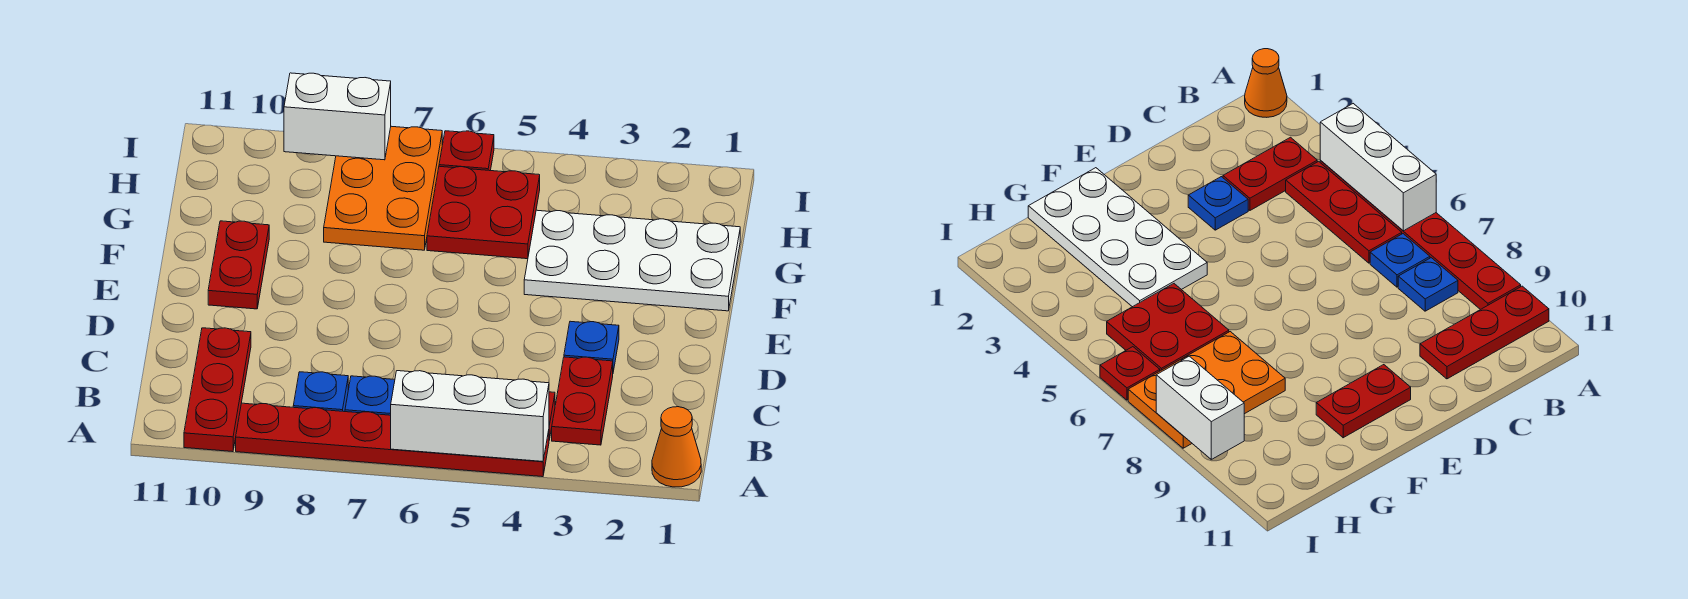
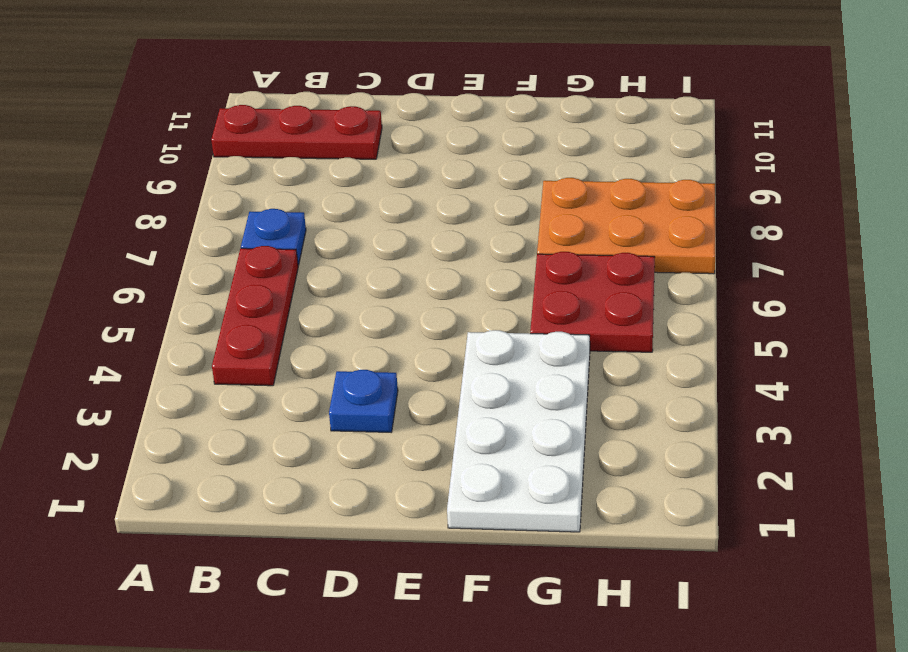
none -> orange 1x1 cone [652,407,701,487]
none -> red 1x6 plate [236,403,549,477]
none -> red 1x2 plate [552,357,613,445]

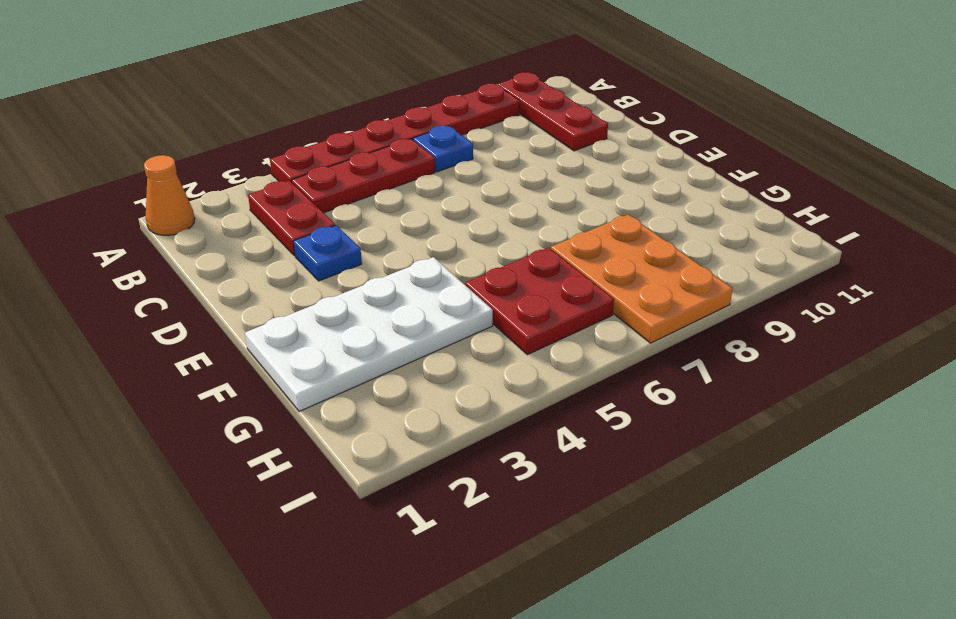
none -> blue 1x1 plate [293,372,348,412]
none -> red 1x2 plate [208,221,269,309]
none -> red 1x1 plate [439,131,494,171]

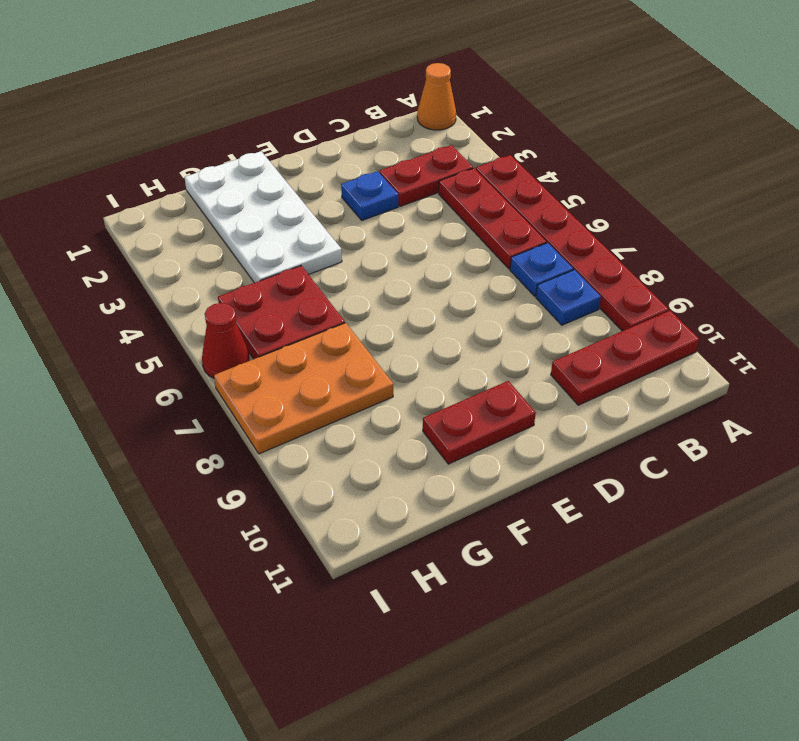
red 1x1 cone [202,303,250,378] -> red 1x1 plate [439,131,494,171]
none -> white 1x3 brick [391,371,549,461]
none -> white 1x2 brick [284,73,391,160]

